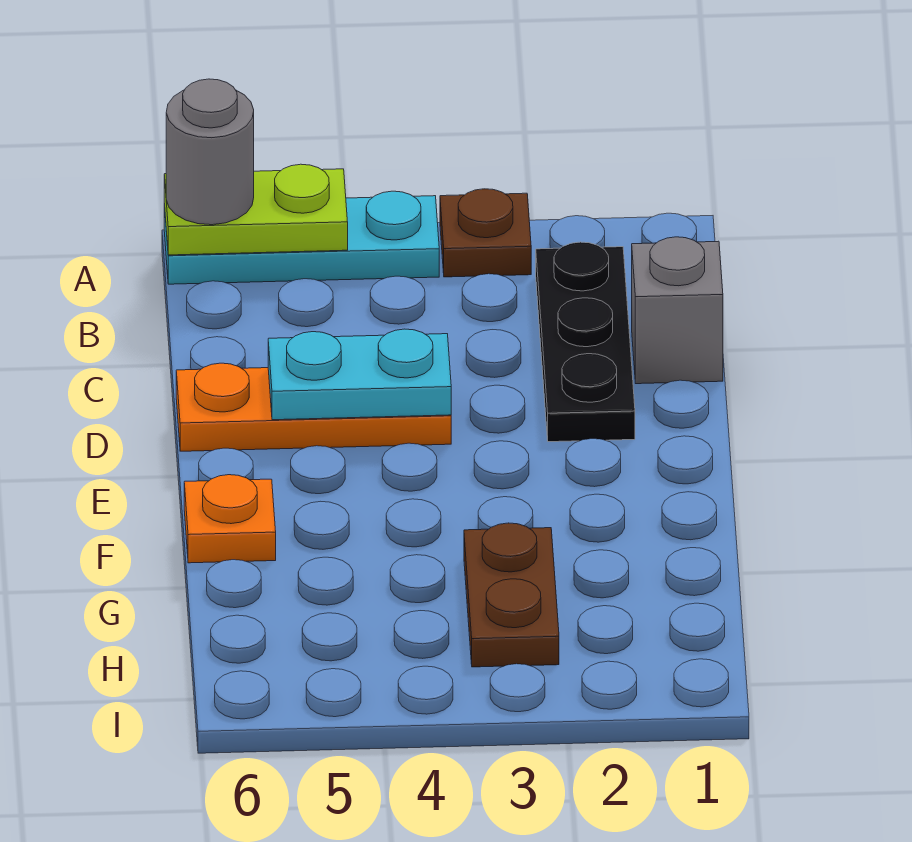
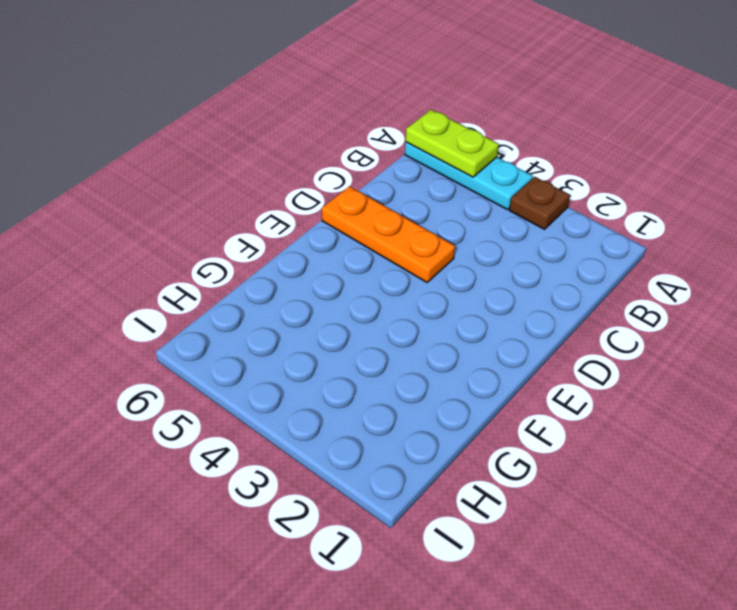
none -> black 1x3 plate [536,242,635,442]
none -> grey 1x1 brick [632,237,723,384]

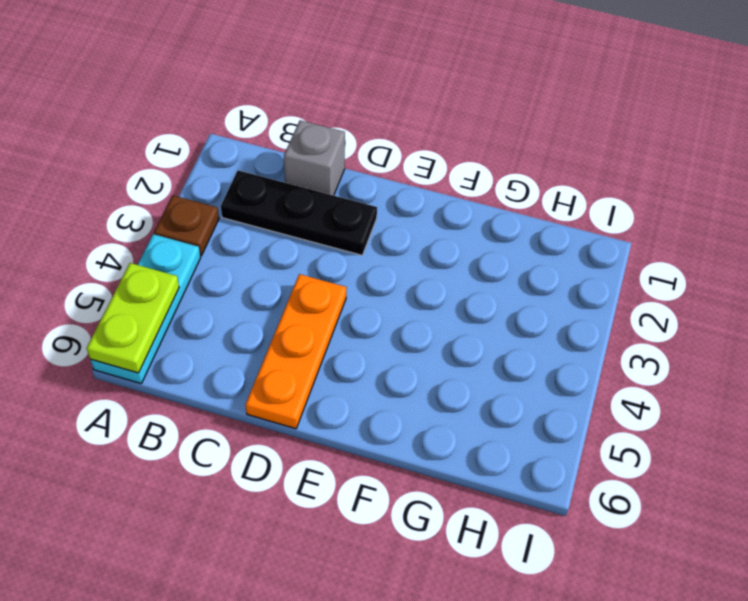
none -> orange 1x1 plate [184,475,276,563]
none -> brown 1x2 plate [464,523,559,667]

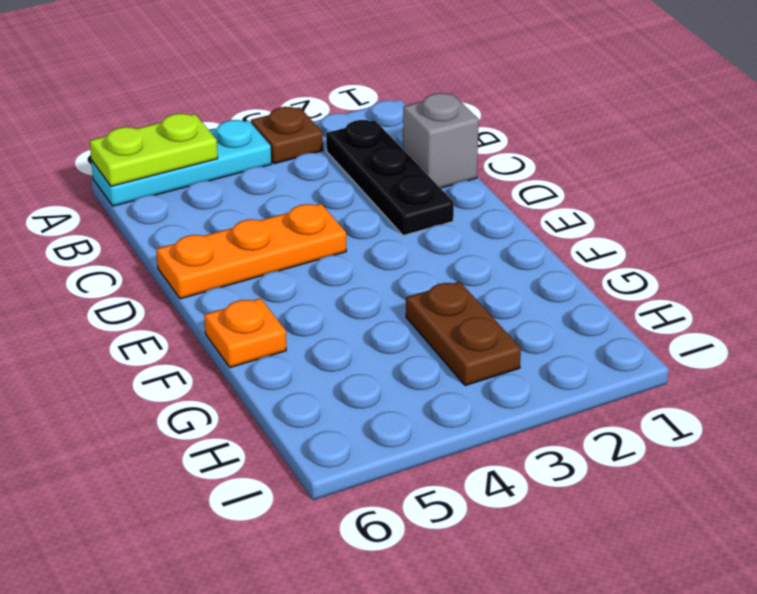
none -> cyan 1x2 plate [268,329,451,420]
none -> grey 1x1 round brick [166,79,254,225]

